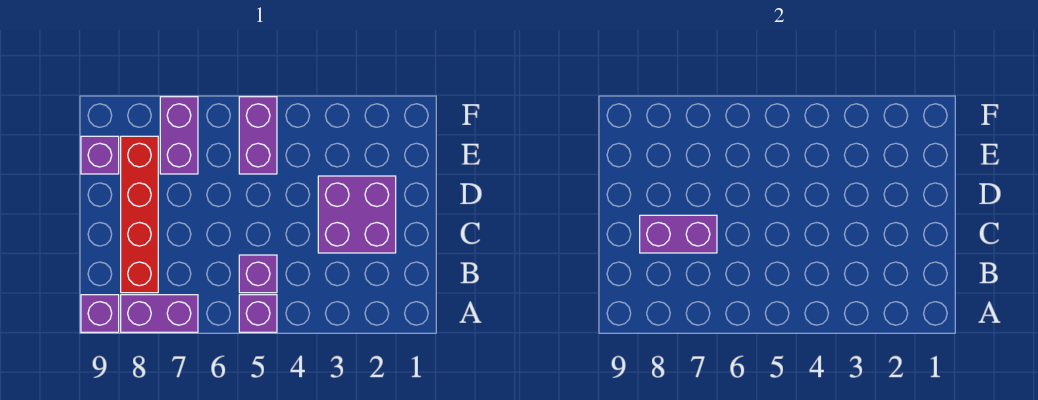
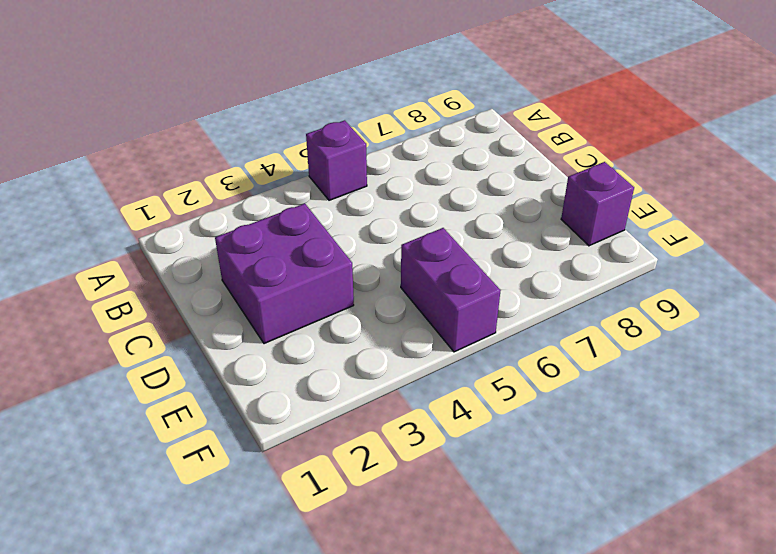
none -> purple 1x2 brick [121,295,198,332]
none -> purple 1x1 brick [81,295,119,332]

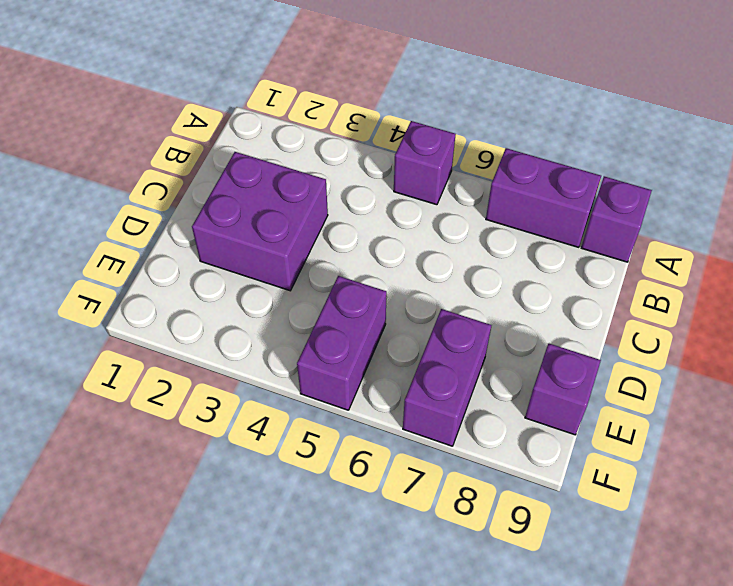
none -> purple 1x1 brick [239,255,277,293]
none -> red 1x4 brick [121,136,158,293]

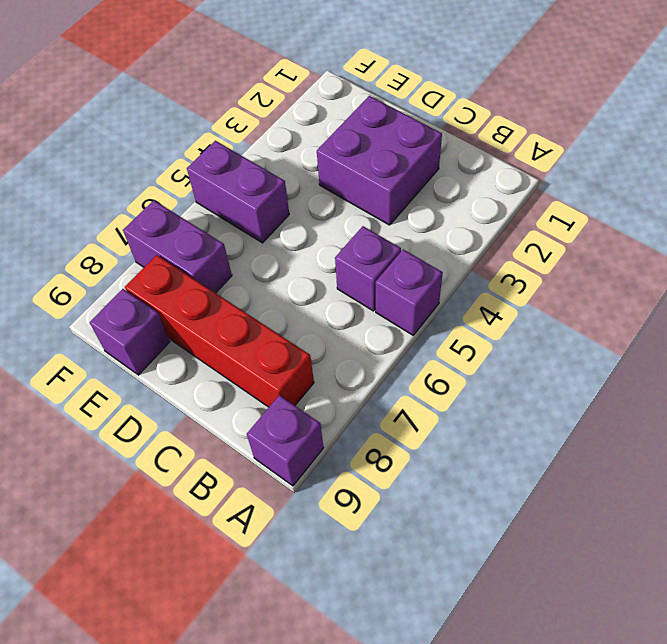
none -> purple 1x2 brick [121,295,198,332]
none -> purple 1x2 brick [640,215,717,253]

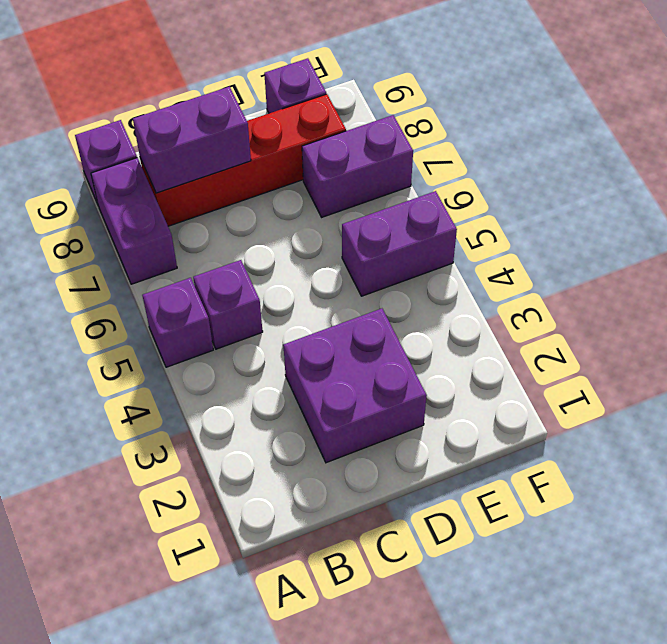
purple 1x2 brick [133,87,251,193] -> purple 1x2 brick turned to [640,215,717,253]

